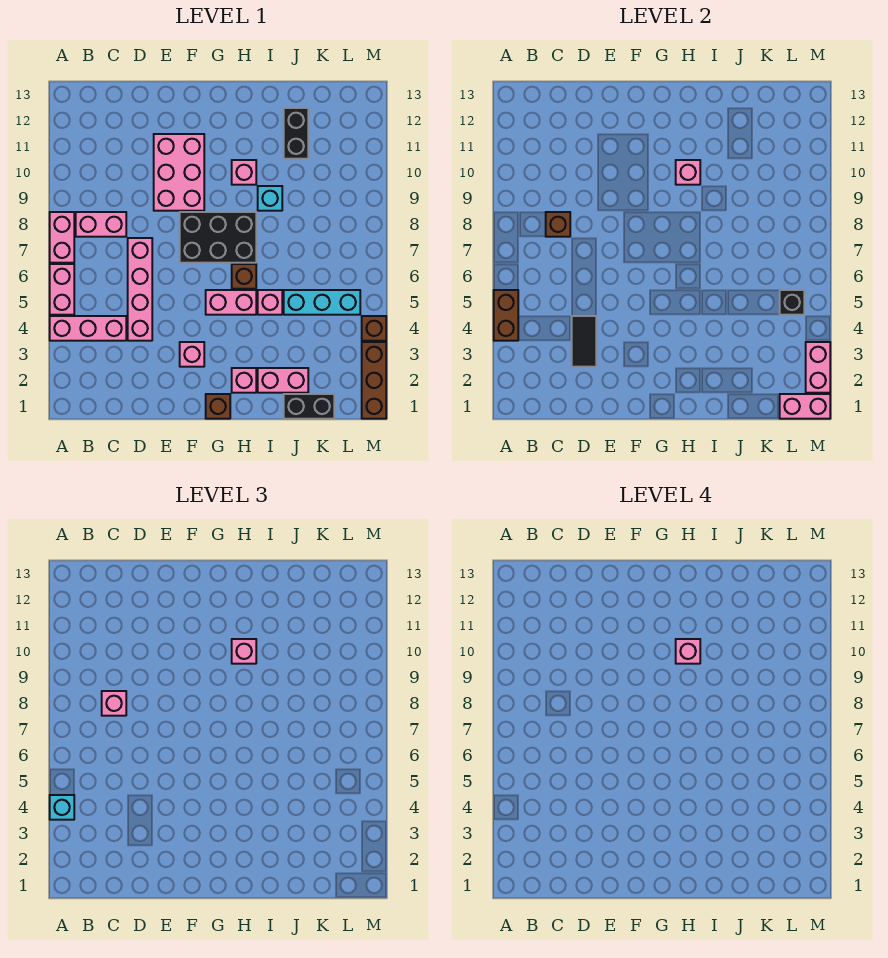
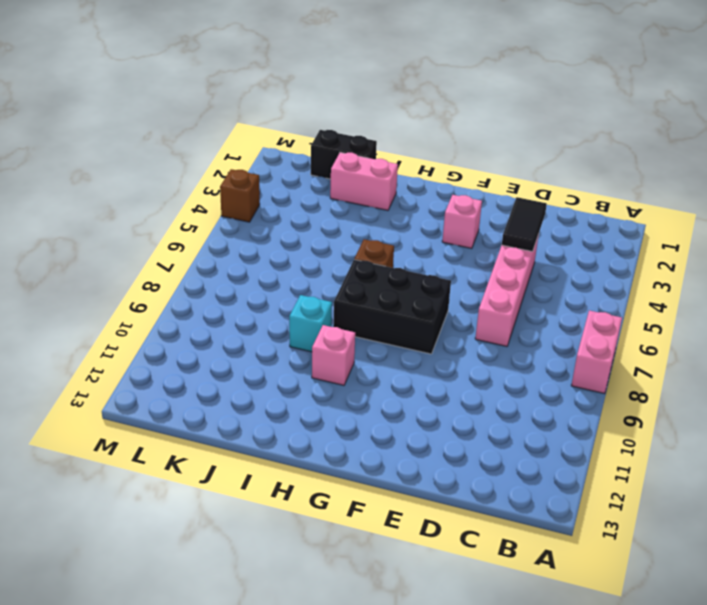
none -> pink 1x3 brick [50,316,126,341]
none -> pink 1x2 brick [50,264,74,315]
none -> pink 1x2 brick [76,212,126,237]
none -> pink 2x3 brick [154,134,204,211]

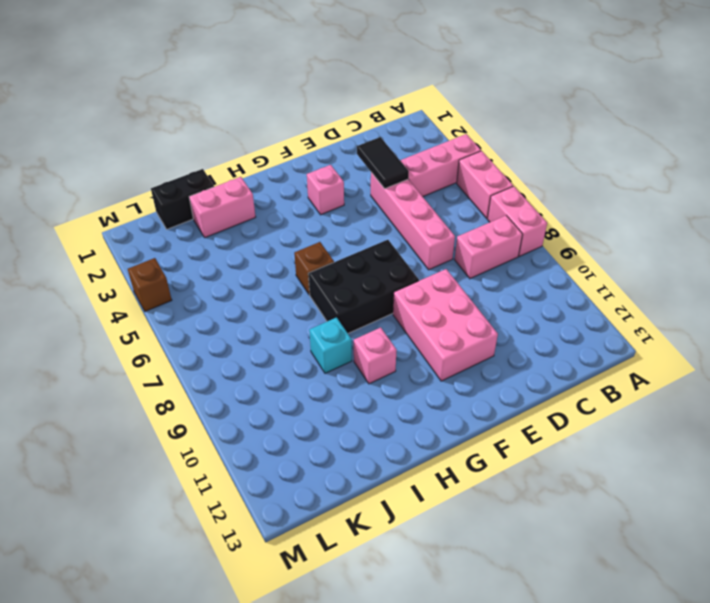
none -> brown 1x1 brick [206,394,230,419]
none -> pink 1x2 brick [206,290,256,315]
none -> pink 1x1 brick [232,368,256,393]
none -> pink 1x1 brick [258,290,282,315]

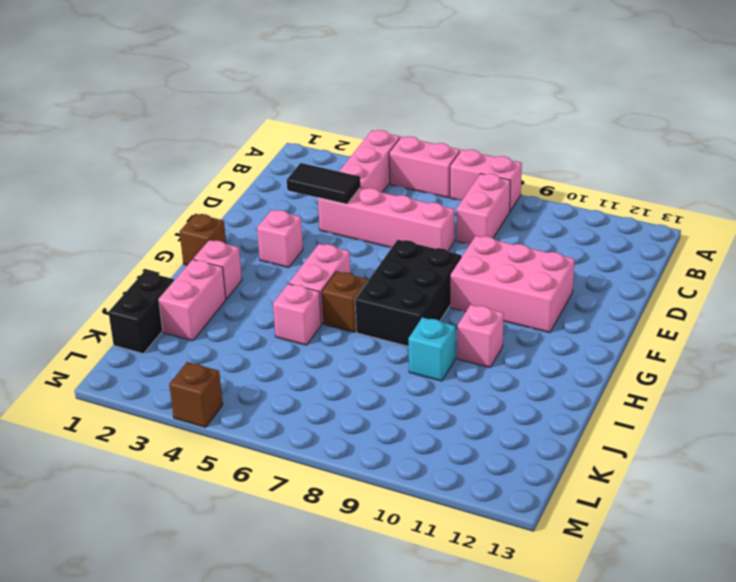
none -> cyan 1x3 brick [284,290,360,315]
none -> black 1x2 brick [284,108,308,159]
none -> brown 1x3 brick [362,342,386,419]
none -> brown 1x2 brick [494,290,518,341]

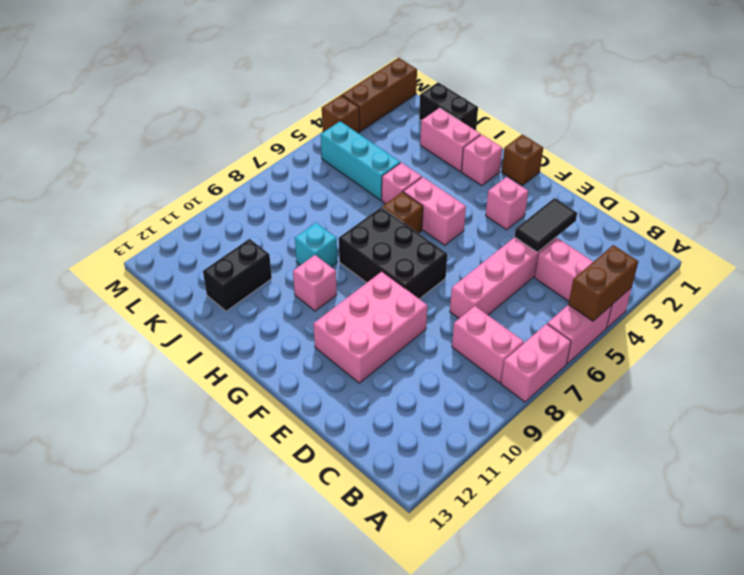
none -> brown 1x1 brick [546,212,570,237]
none -> pink 1x1 brick [676,160,700,185]
none -> pink 1x2 brick [780,394,830,419]
none -> black 1x1 brick [780,290,804,315]

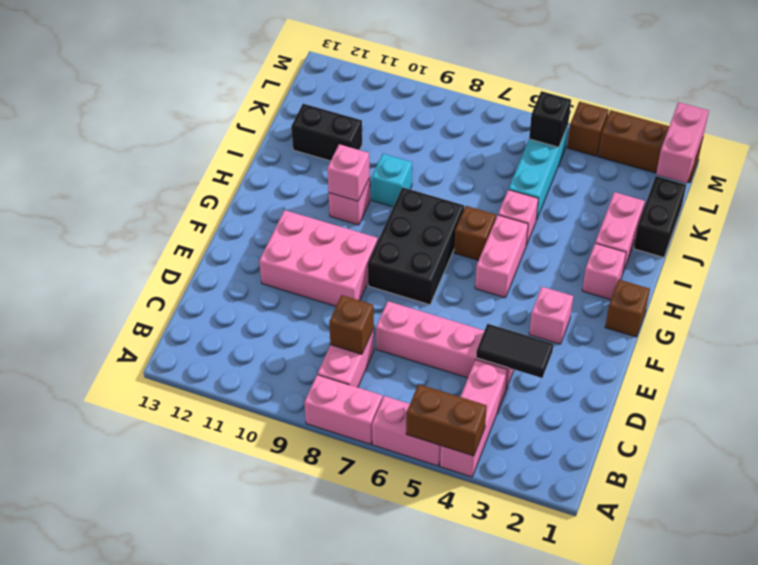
none -> pink 1x2 brick [806,342,830,393]
none -> cyan 1x1 brick [50,795,74,820]
none -> pink 1x1 brick [102,691,126,716]
none -> pink 1x1 brick [232,639,256,664]

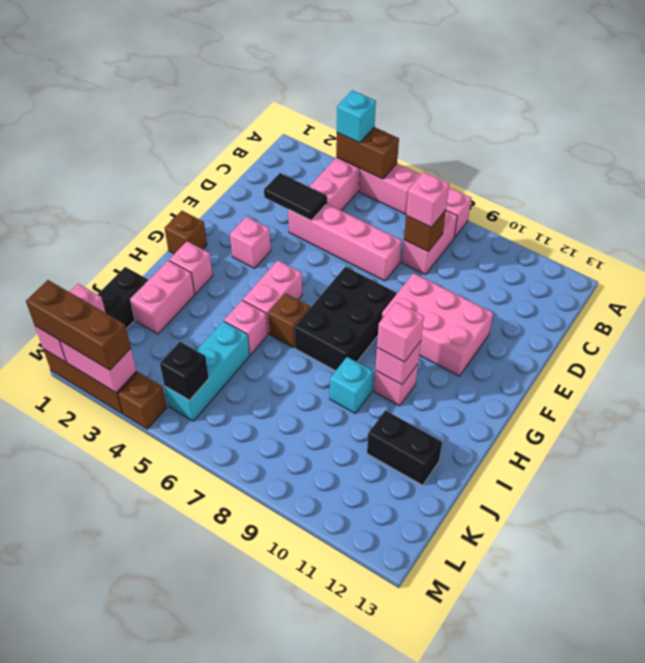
brown 1x3 brick [26,280,131,370] -> none
none -> pink 1x1 brick [676,639,700,664]

